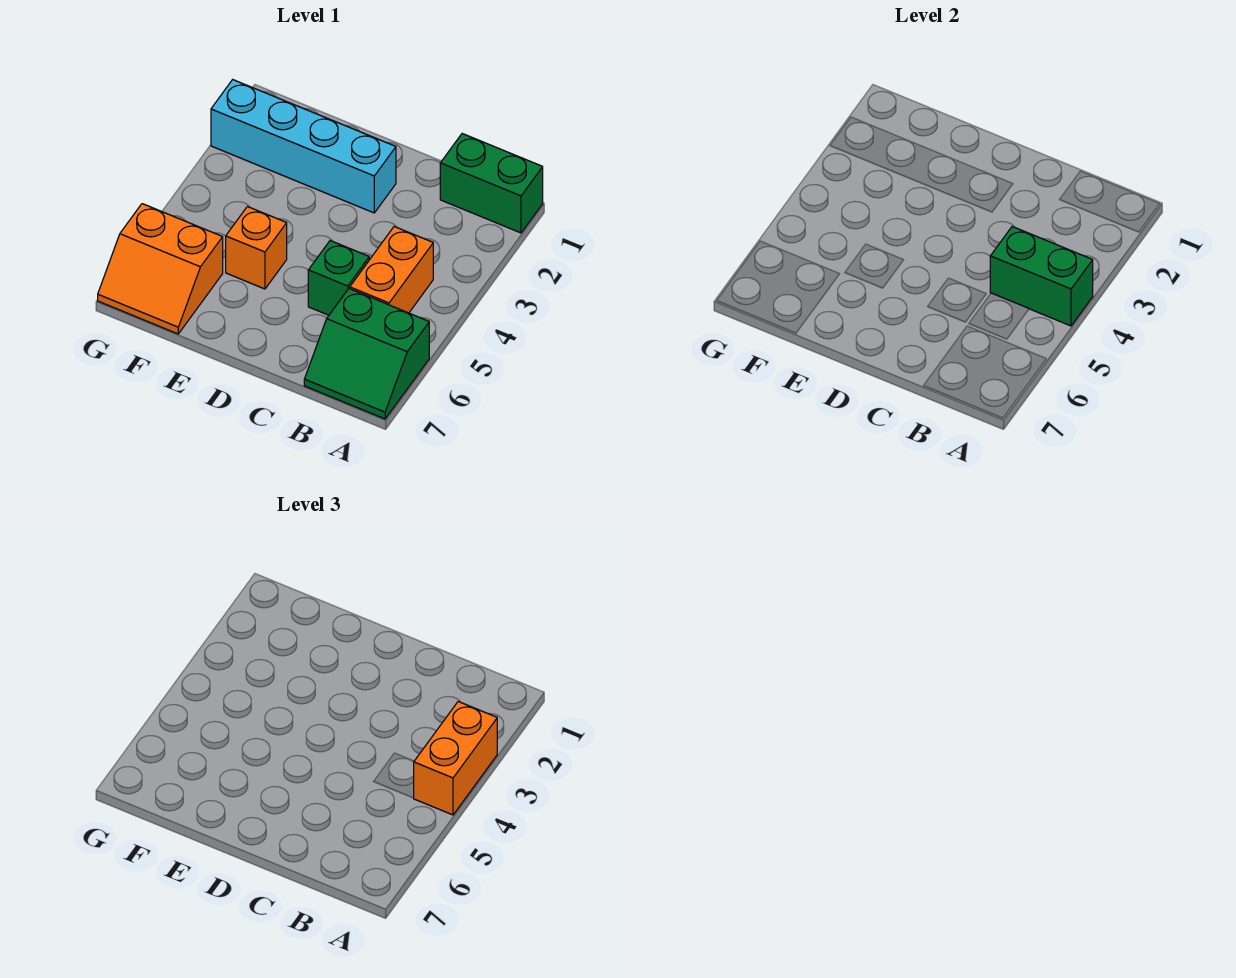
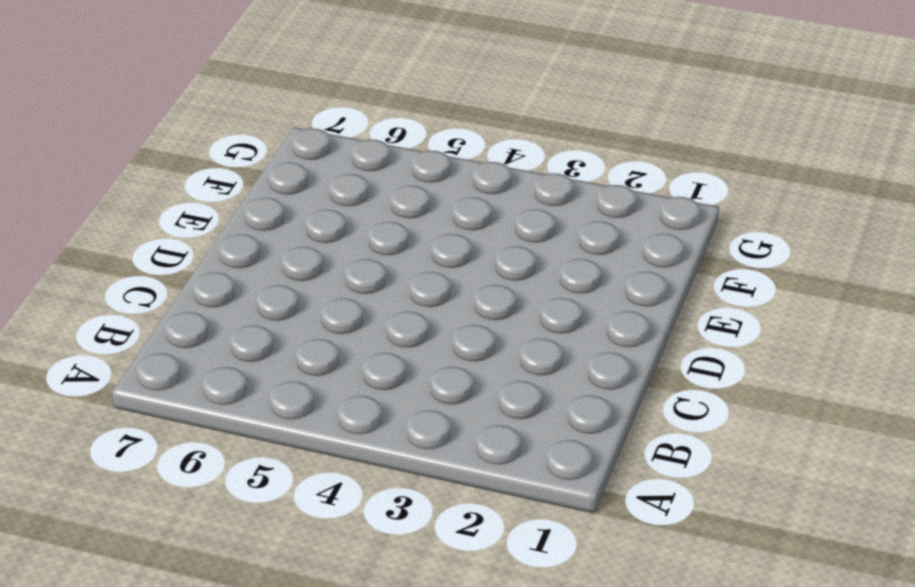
none -> green 1x2 brick [440,134,543,233]
none -> green 2x2 slope [304,289,429,419]

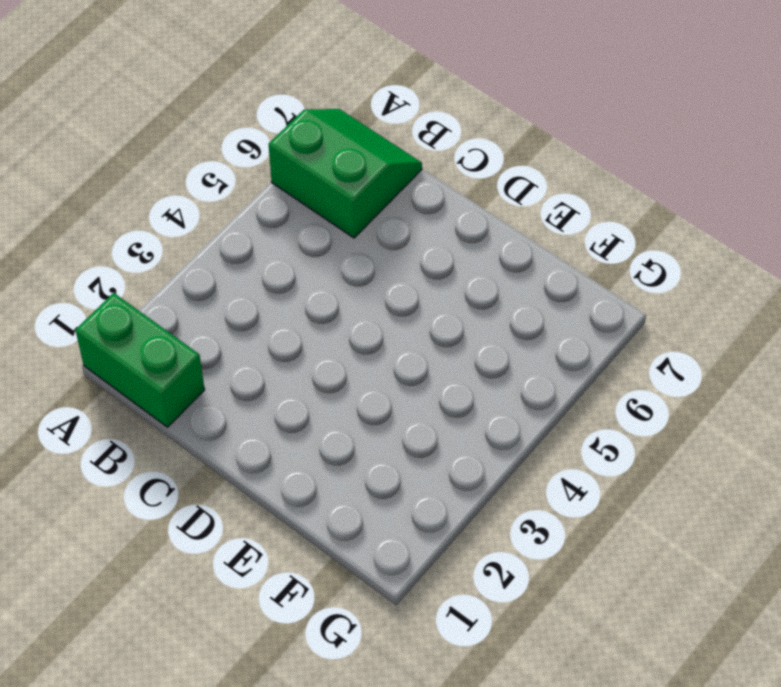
none -> orange 1x2 brick [350,227,433,313]
none -> green 1x1 brick [308,241,369,315]

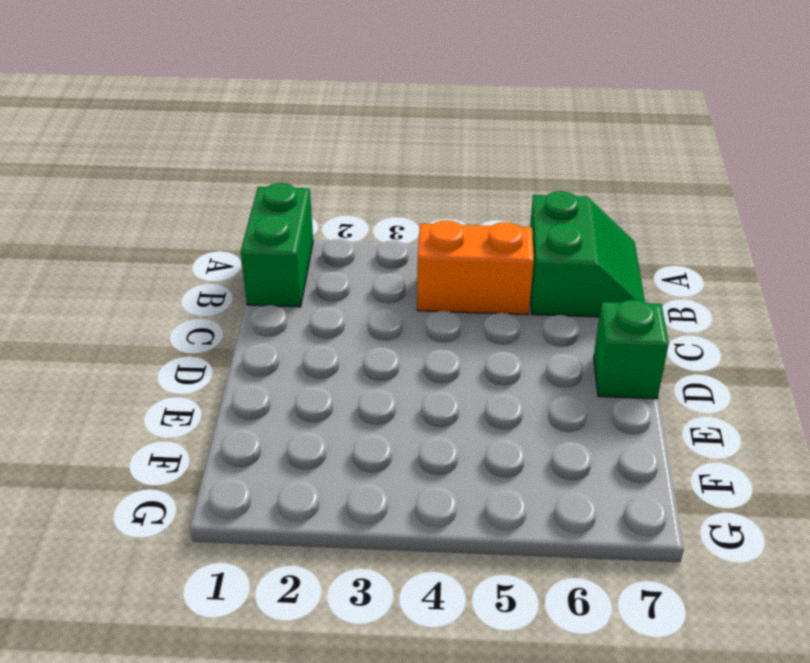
green 1x1 brick [594,300,669,399] -> green 1x1 brick moved to [308,241,369,315]
none -> cyan 1x4 brick [211,80,396,213]
none -> orange 1x1 brick [226,207,287,289]

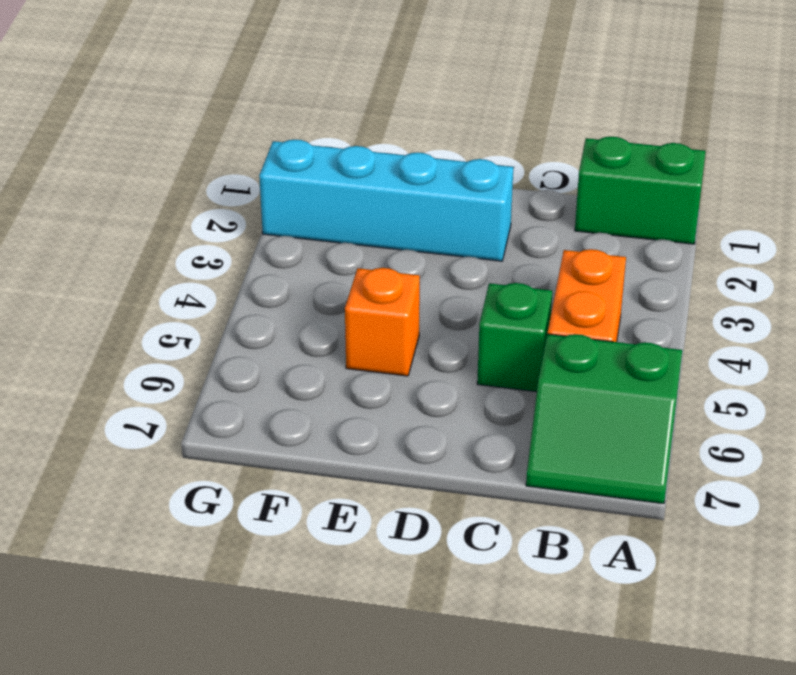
none -> orange 2x2 slope [98,204,223,334]
none -> green 1x2 brick [990,227,1093,326]

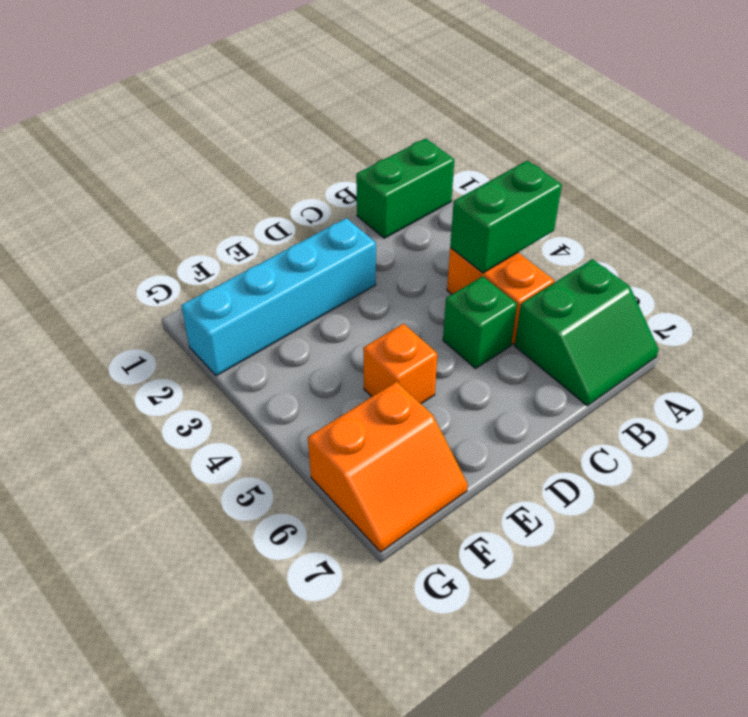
none -> orange 1x2 brick [414,702,497,815]

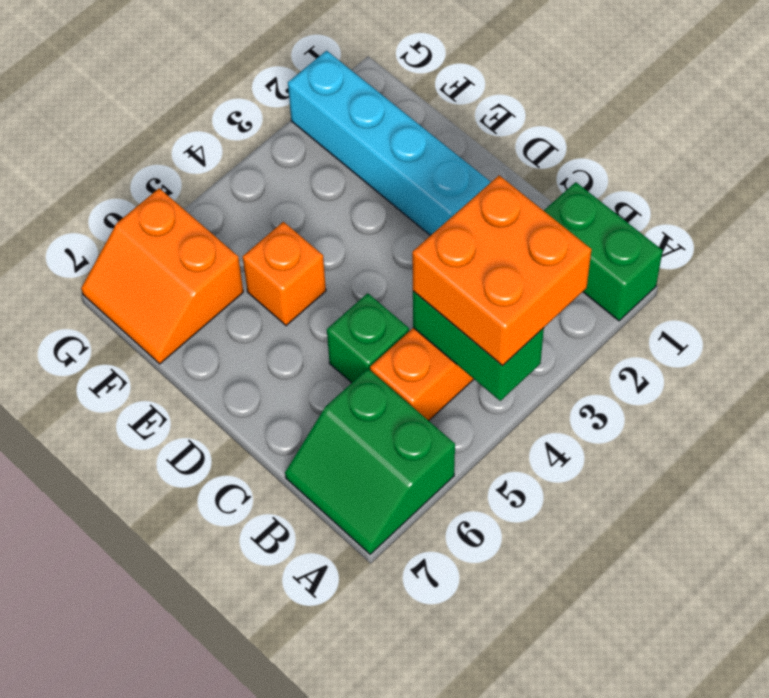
orange 2x2 brick [412,176,592,366] -> orange 1x2 brick [414,702,497,815]

